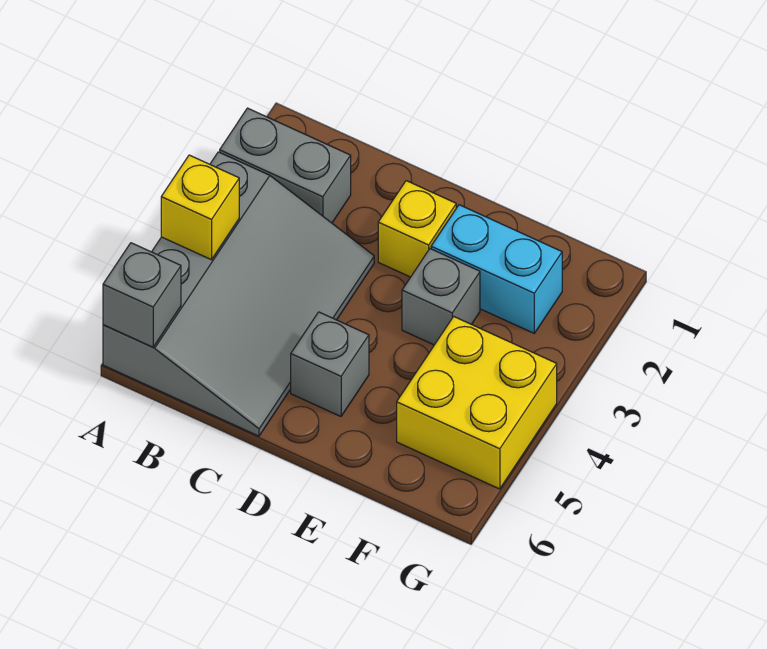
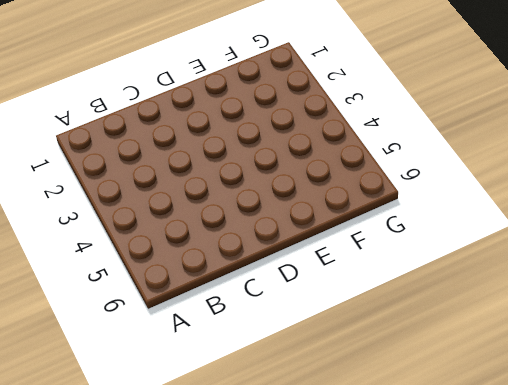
none -> grey 1x2 brick [220,108,351,223]
none -> grey 3x4 slope [103,152,374,436]

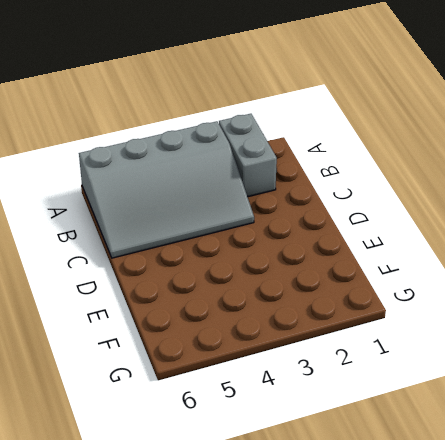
none -> yellow 1x1 brick [378,181,456,277]
none -> grey 1x1 brick [291,312,369,416]

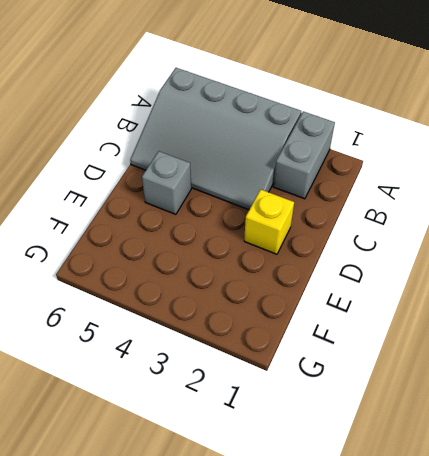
none -> cyan 1x2 brick [431,205,562,333]
none -> grey 1x1 brick [402,249,480,345]

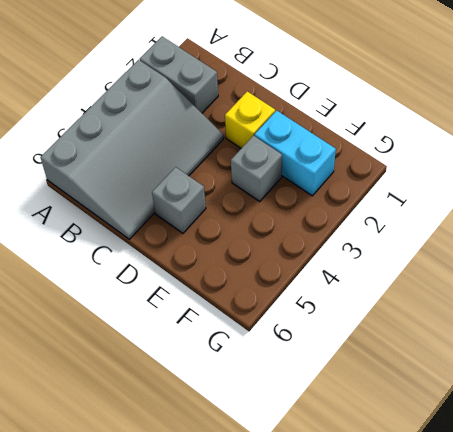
none -> yellow 2x2 brick [397,317,557,489]
none -> yellow 1x1 brick [161,155,239,260]

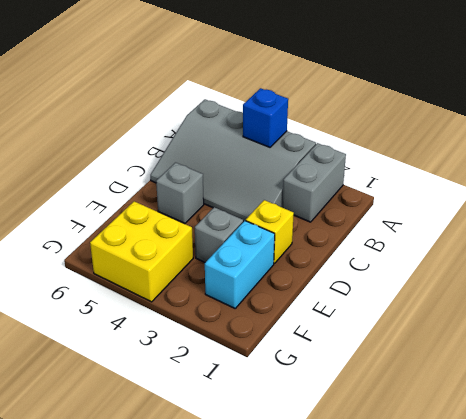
blue 1x1 brick [243,88,288,147] -> yellow 1x1 brick [161,155,239,260]
none -> grey 1x1 brick [103,243,181,347]

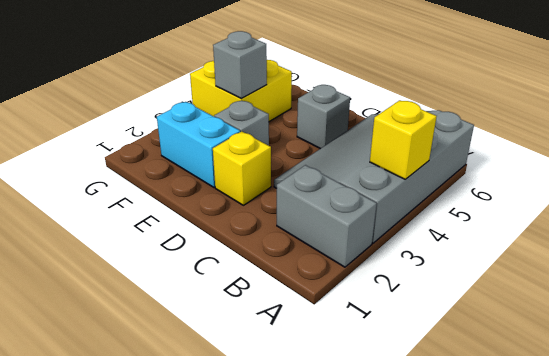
grey 1x1 brick [213,31,267,99] -> grey 1x1 brick moved to [103,243,181,347]

